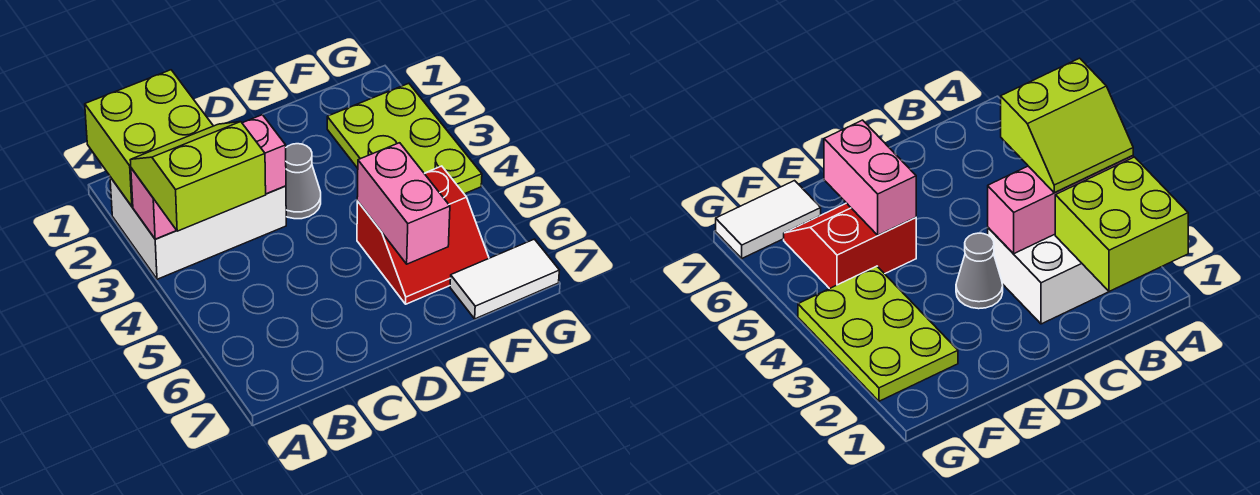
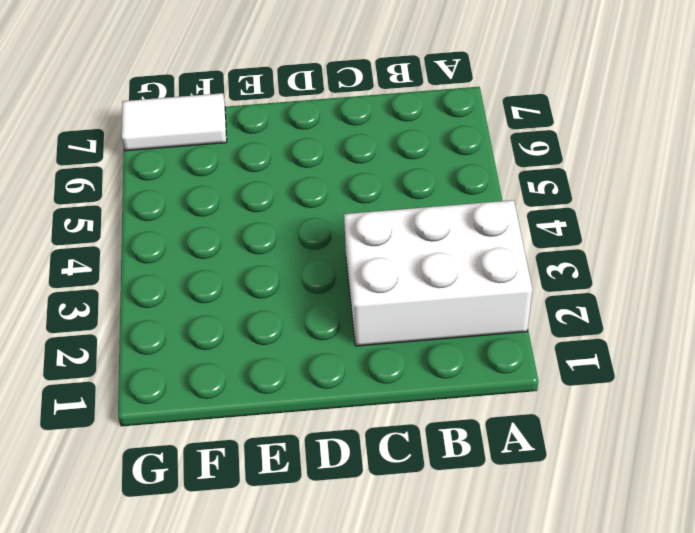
none -> grey 1x1 cone [286,144,321,219]
none -> red 2x2 slope [357,166,489,304]

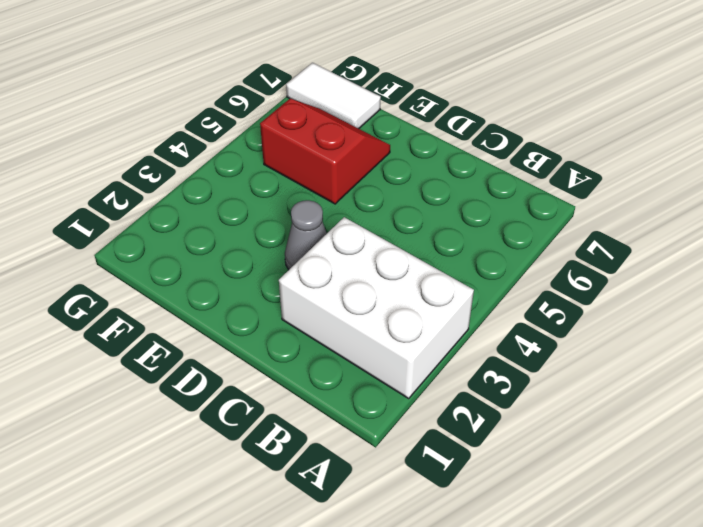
none -> lime 2x3 plate [327,83,482,194]
none -> lime 2x2 brick [85,70,213,207]

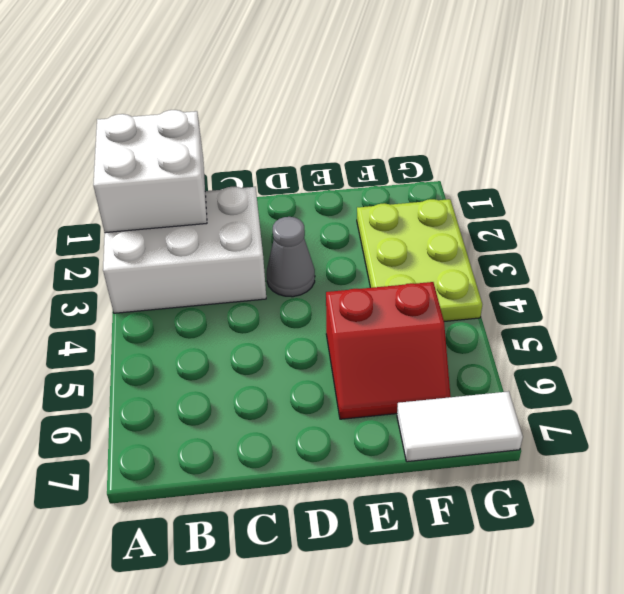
white 2x2 brick [93,110,207,233] -> lime 2x2 brick [85,70,213,207]
none -> pink 1x3 brick [131,115,286,239]
none -> pink 1x2 brick [357,143,450,264]

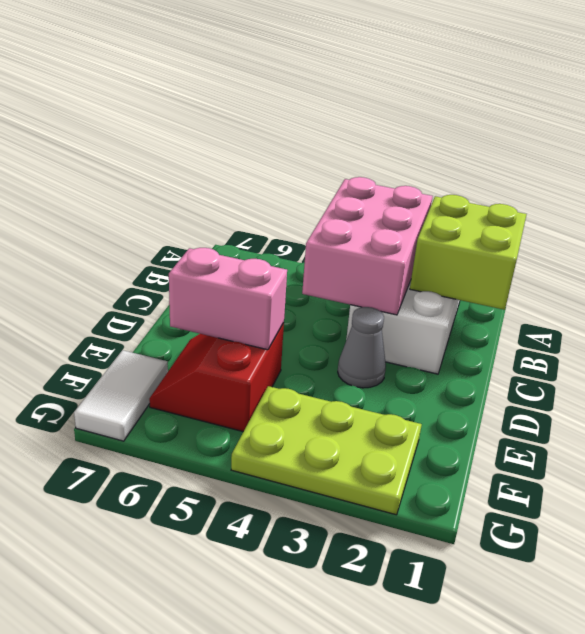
pink 2x3 brick [302,177,433,315] -> pink 1x3 brick [131,115,286,239]
none -> lime 2x2 slope [130,122,266,231]

